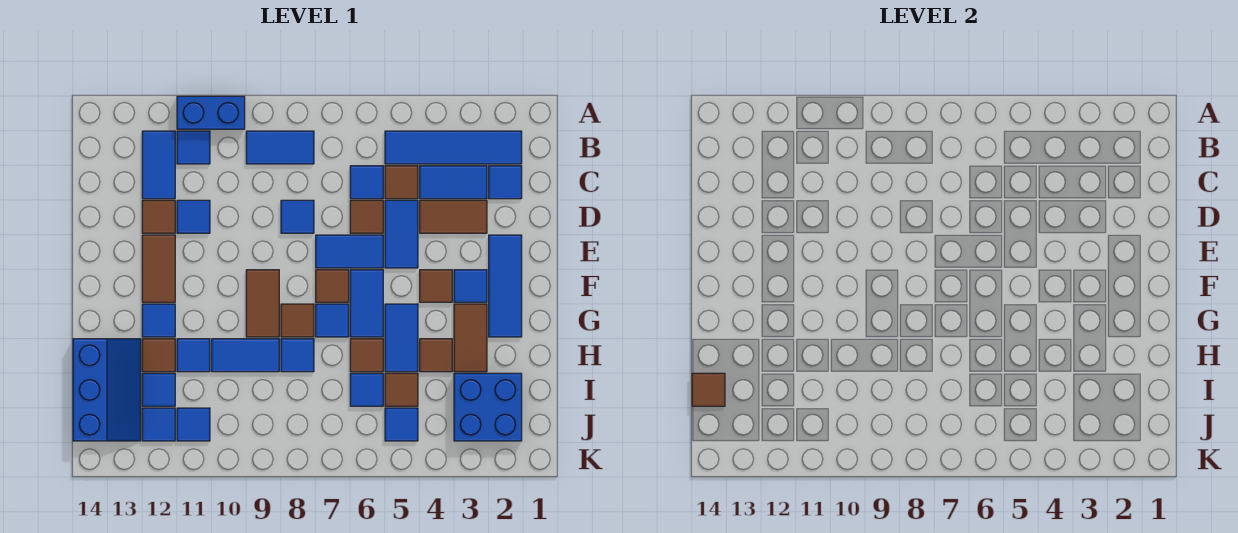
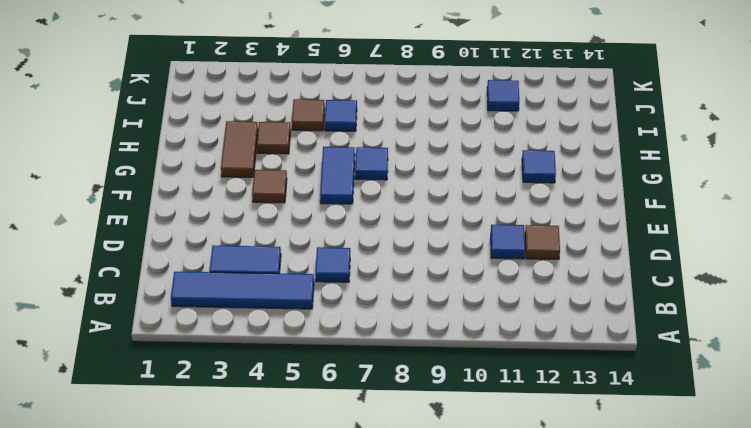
none -> blue 1x2 brick [177,96,245,129]
none -> blue 1x2 tile [246,131,314,164]
none -> blue 1x1 tile [177,131,210,164]
none -> blue 1x2 tile [142,131,175,199]

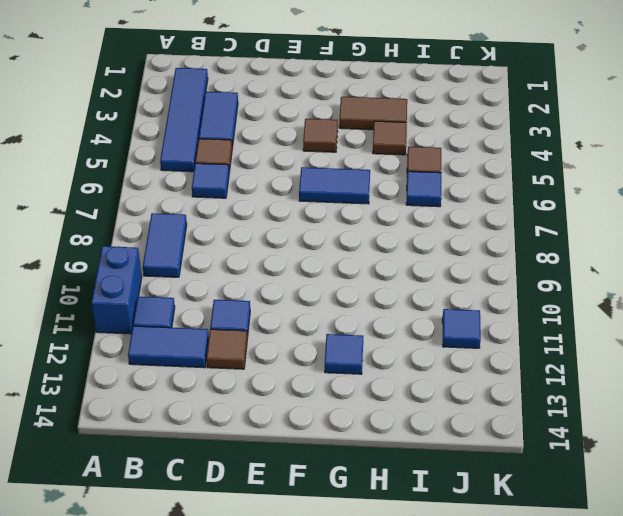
none -> blue 1x1 tile [489,166,522,199]
none -> brown 1x2 tile [420,200,487,233]
none -> blue 1x2 tile [385,200,418,268]
none -> brown 1x1 tile [350,200,383,233]

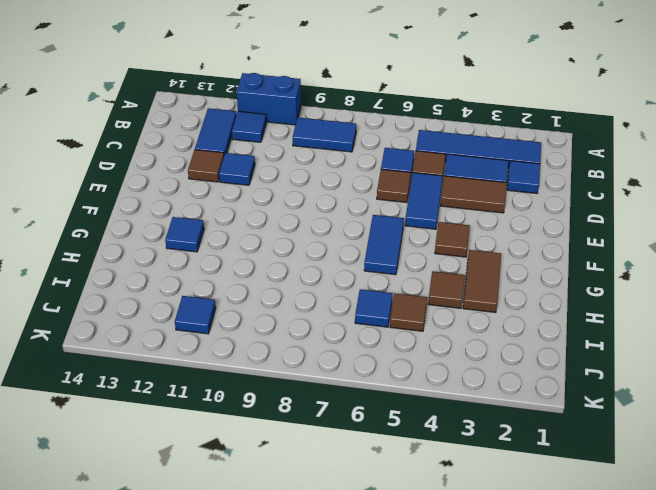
none -> blue 1x1 tile [281,200,314,233]
none -> blue 1x3 tile [489,235,522,337]
none -> blue 1x2 tile [316,235,383,268]
none -> brown 1x2 tile [142,235,175,302]

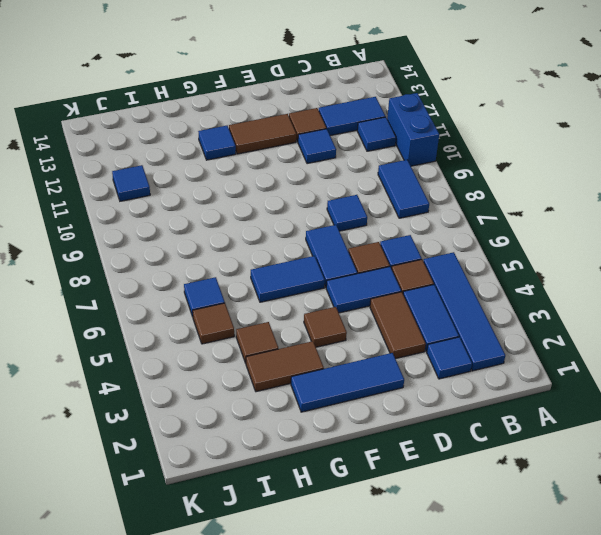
none -> blue 1x1 tile [454,270,487,302]
none -> brown 1x1 tile [316,270,349,302]
none -> brown 1x2 tile [246,270,279,337]
none -> blue 1x2 tile [385,304,418,372]

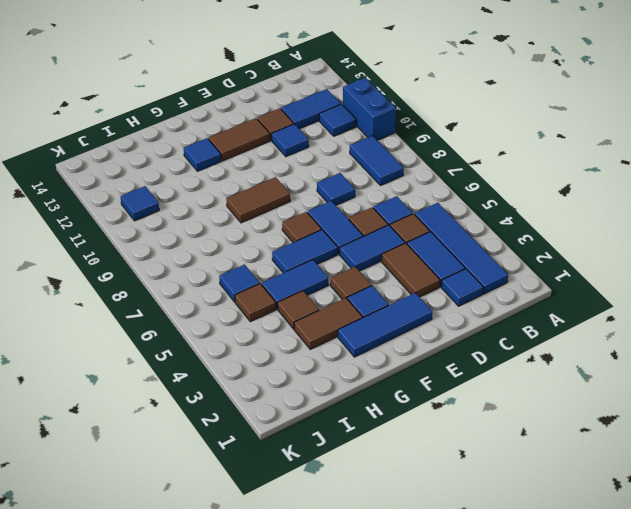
none -> blue 1x1 tile [316,304,349,337]
none -> brown 1x1 tile [281,304,314,337]
none -> brown 1x1 tile [350,339,383,372]
none -> blue 1x1 tile [281,339,314,372]

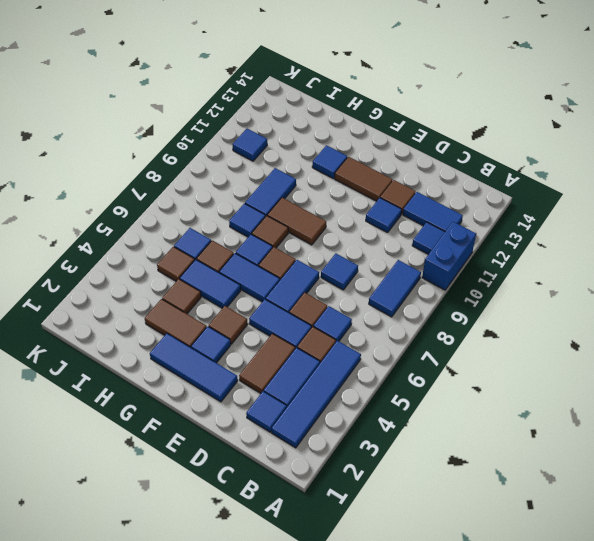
none -> blue 1x1 tile [177,339,210,372]
none -> brown 1x1 tile [142,339,175,372]
none -> blue 2x3 slope [73,339,141,441]
none -> blue 2x2 brick [454,373,522,441]

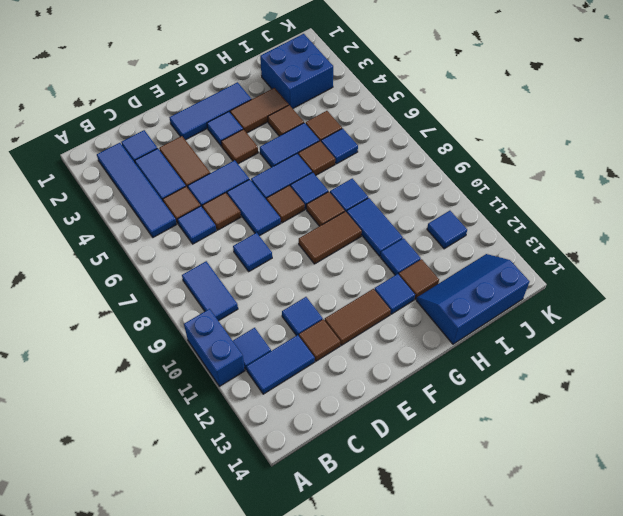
none -> blue 1x1 tile [142,373,175,406]
none -> blue 1x1 tile [385,408,418,441]
none -> blue 1x1 tile [142,408,175,441]
none -> brown 1x1 tile [692,373,725,406]

